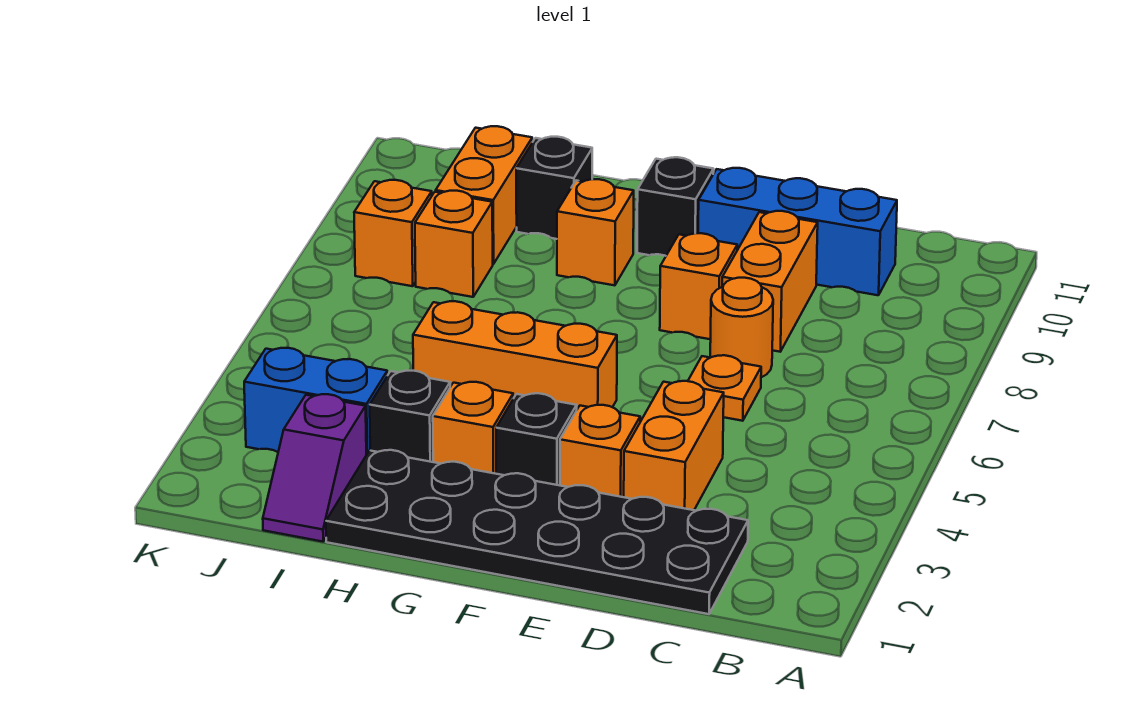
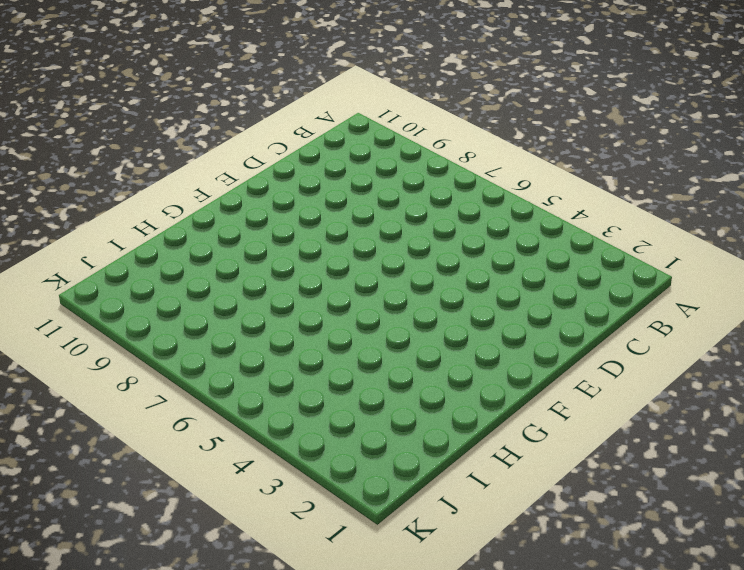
none -> black 2x6 plate [326,450,748,614]
none -> blue 1x3 brick [698,168,897,295]
none -> orange 1x2 brick [624,381,724,510]

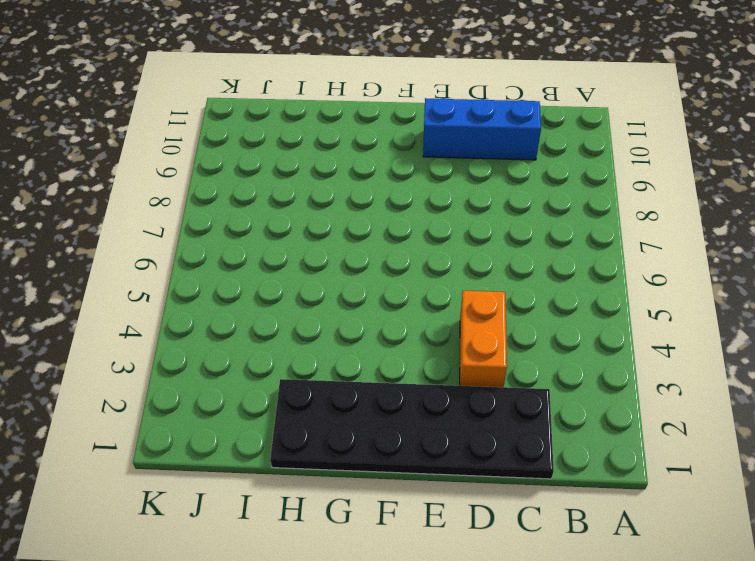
none -> orange 1x1 plate [688,355,761,421]
none -> orange 1x1 round brick [710,278,773,377]
none -> orange 1x2 brick [722,211,818,352]

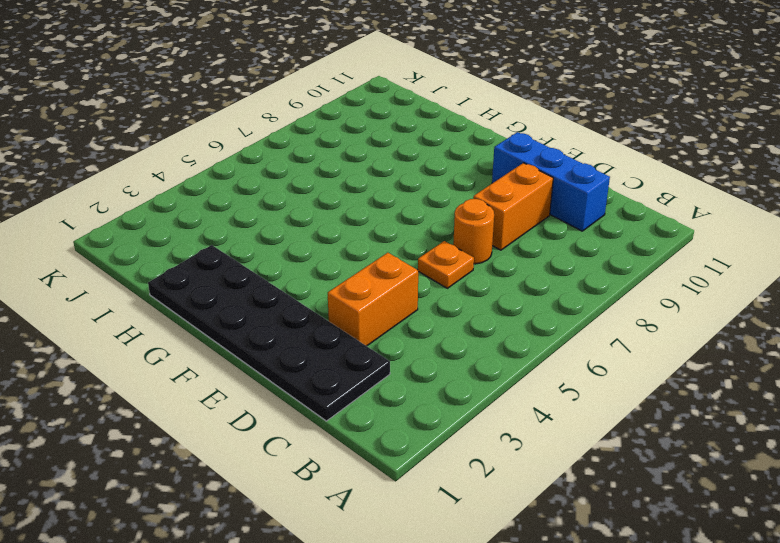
none -> orange 1x1 brick [560,405,640,497]
none -> orange 1x1 brick [660,233,737,339]
none -> black 1x1 brick [496,393,577,485]

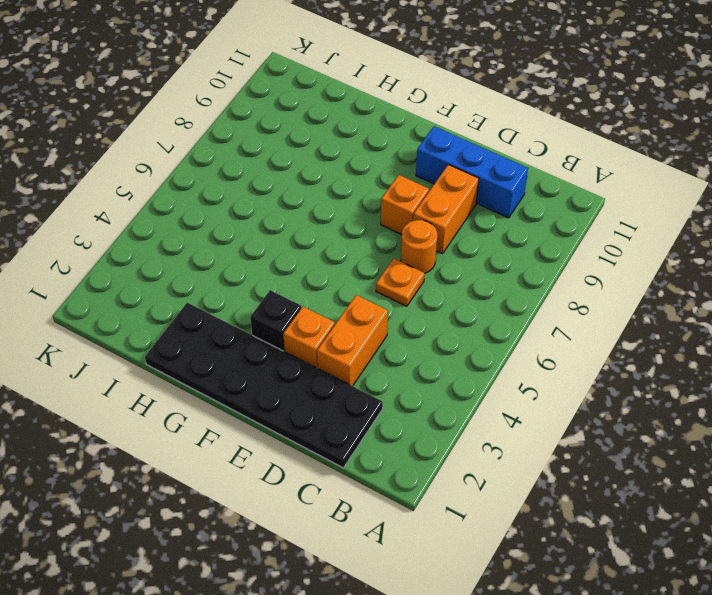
none -> orange 1x3 brick [413,301,617,409]
none -> black 1x1 brick [637,157,714,256]
none -> orange 1x1 brick [433,382,513,474]

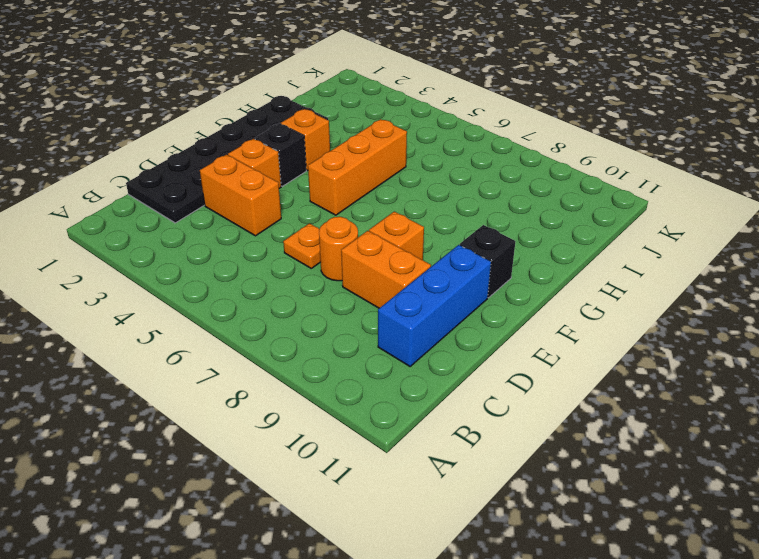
none -> orange 1x1 brick [557,179,634,285]
none -> black 1x1 brick [370,371,450,462]
none -> black 1x1 brick [516,137,592,239]

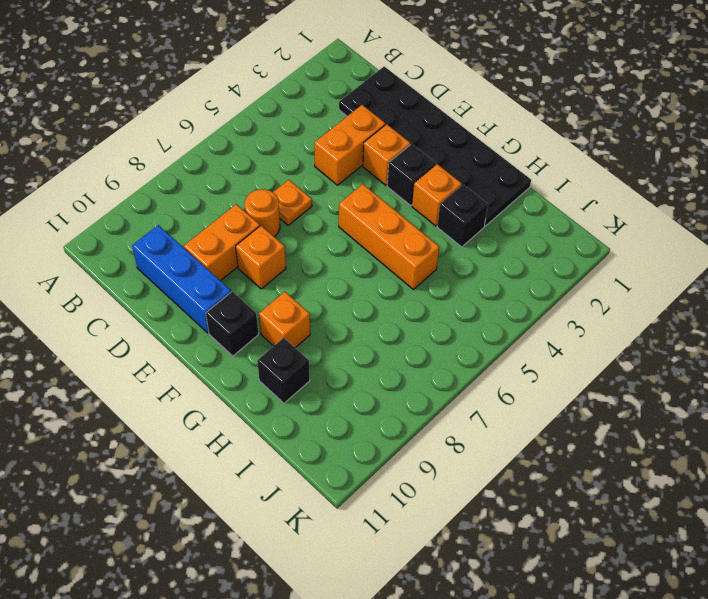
none -> purple 1x2 slope [263,394,366,542]
none -> blue 1x2 brick [244,348,387,455]
none -> orange 1x1 brick [415,191,493,297]

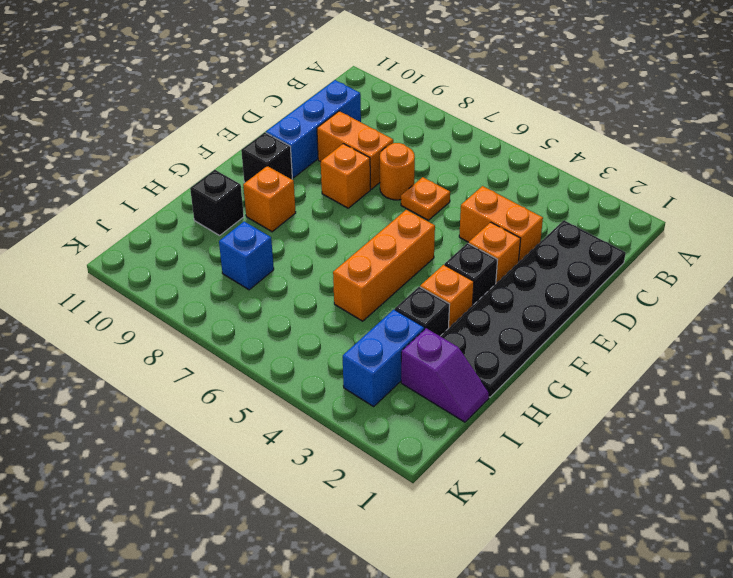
blue 1x1 brick [219,222,274,290] -> orange 1x1 brick [415,191,493,297]
none -> orange 1x2 brick [436,126,532,264]
none -> orange 1x1 brick [354,180,432,286]

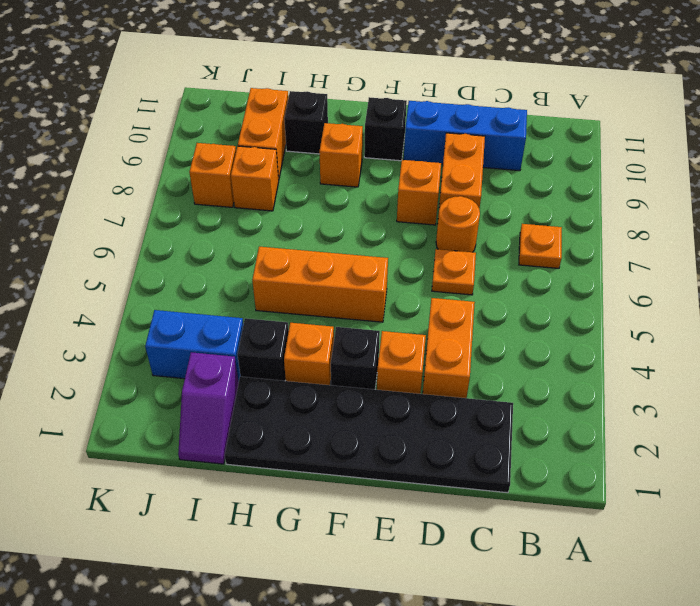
orange 1x1 plate [519,224,562,268] -> none

